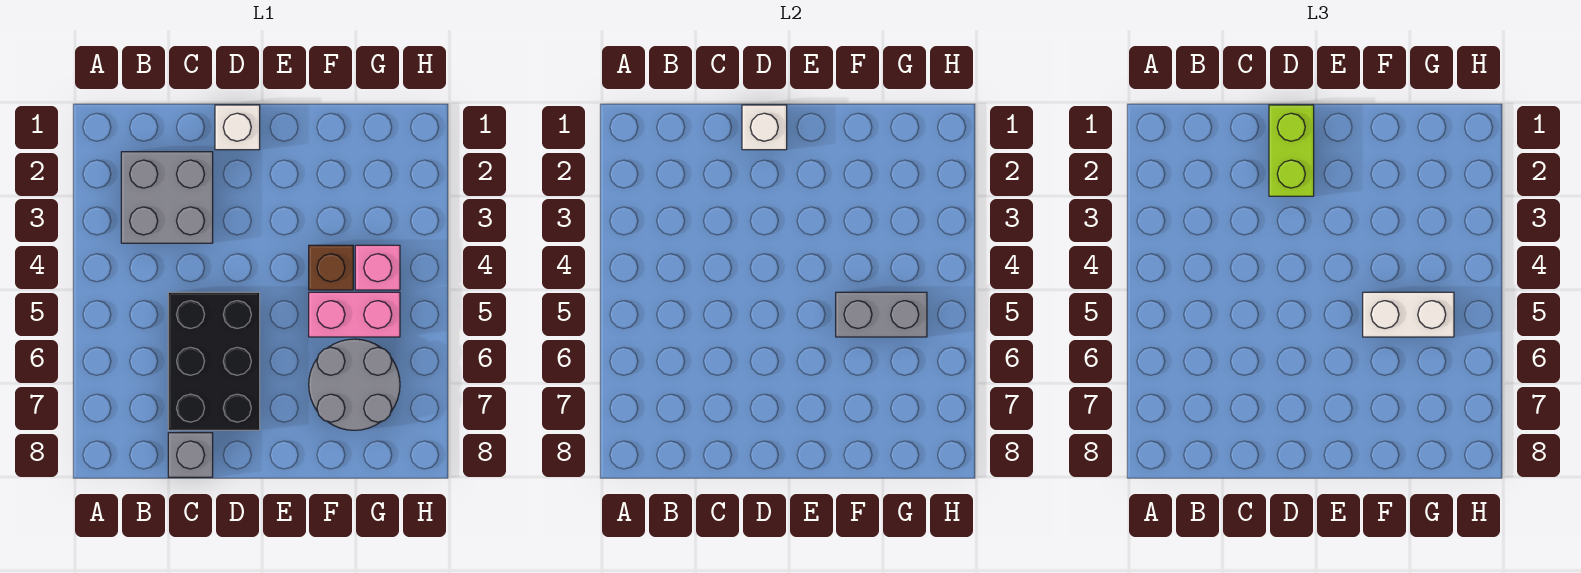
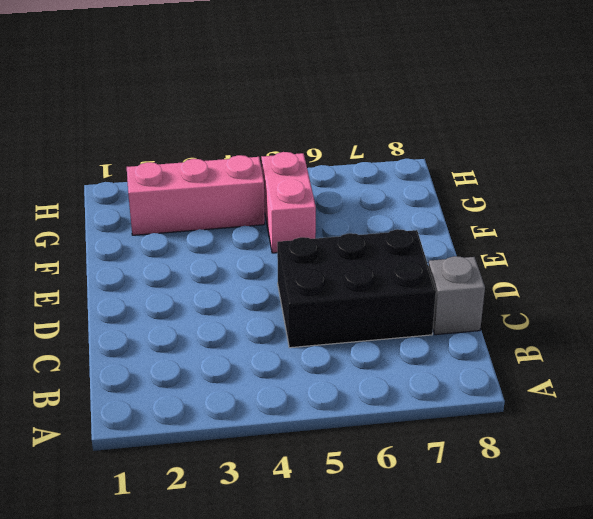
pink 1x3 brick [127,155,265,235] -> pink 1x1 brick [355,245,400,290]
none -> grey 2x2 brick [121,152,213,243]
none -> white 1x1 brick [215,105,260,150]
none -> brown 1x1 brick [309,245,353,290]

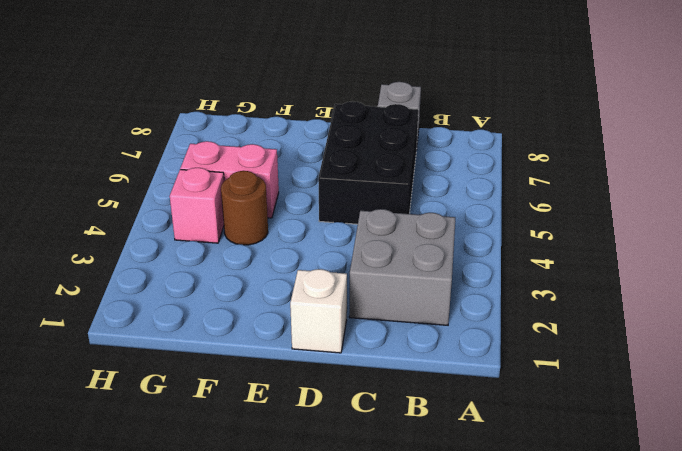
brown 1x1 round brick [221,171,268,245] -> brown 1x1 brick [309,245,353,290]
none -> grey 2x2 round brick [309,339,400,430]
none -> white 1x1 brick [742,105,787,150]
none -> grey 1x2 brick [836,292,927,337]

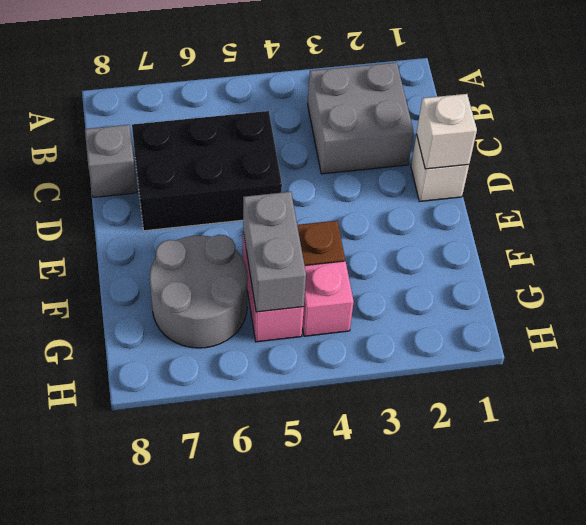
none -> lime 1x2 brick [1269,105,1314,196]
none -> white 1x2 brick [1363,292,1454,337]

